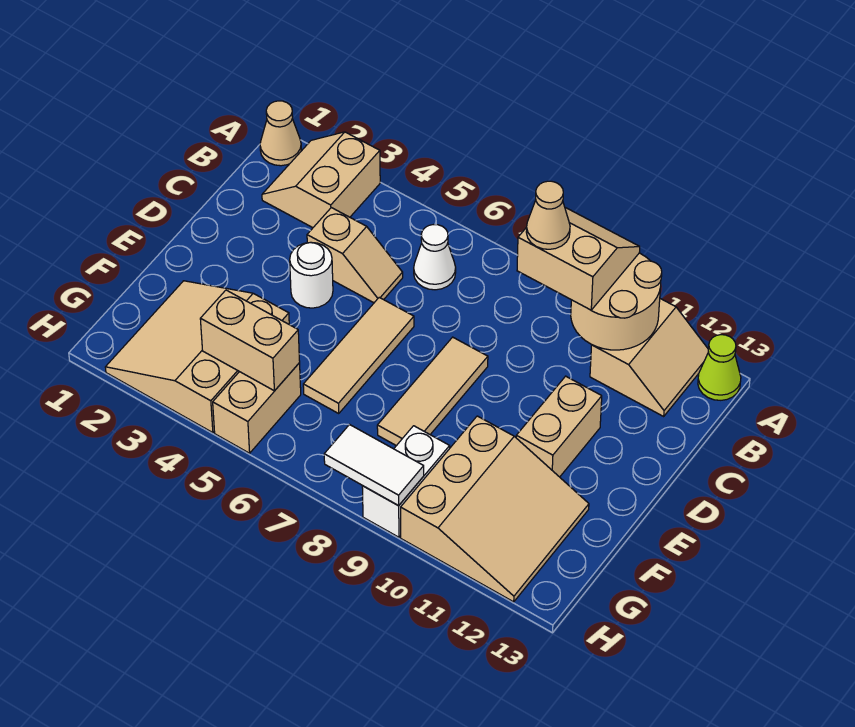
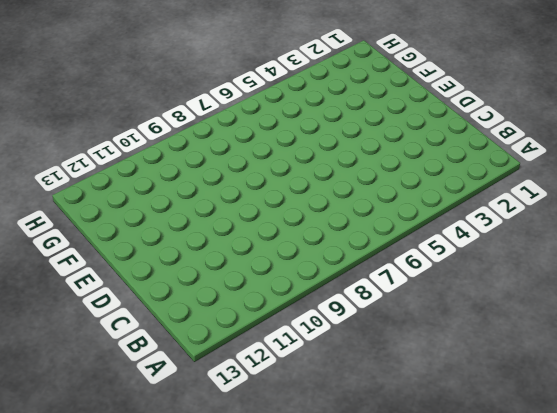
none -> tan 1x1 cone [260,101,301,166]
none -> tan 2x2 slope [262,132,380,228]
none -> tan 2x2 slope [590,299,708,416]

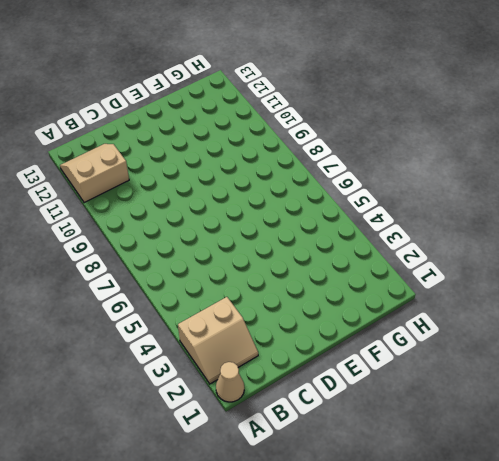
none -> lime 1x1 cone [698,335,741,400]
none -> white 1x1 cone [414,225,456,290]
none -> tan 1x2 slope [307,208,403,303]

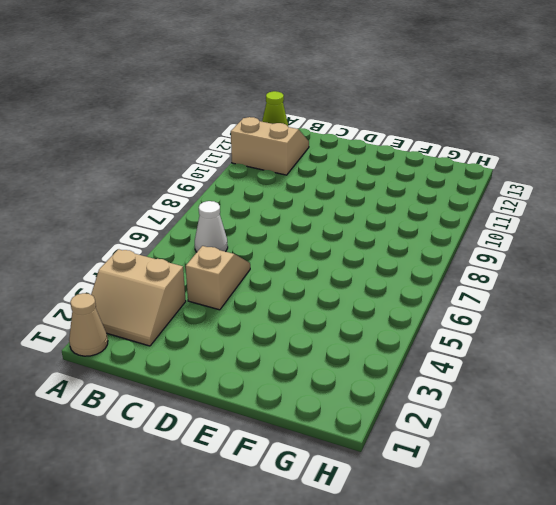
none -> white 1x1 round brick [290,242,333,308]
none -> tan 1x3 tile [303,297,414,413]
none -> tan 1x3 tile [377,337,488,446]

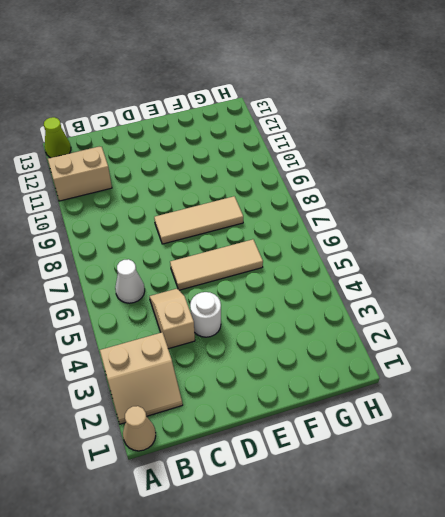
none -> tan 1x2 brick [516,376,602,477]
none -> tan 3x3 slope [105,281,289,433]
none -> tan 3x3 slope [401,416,589,602]

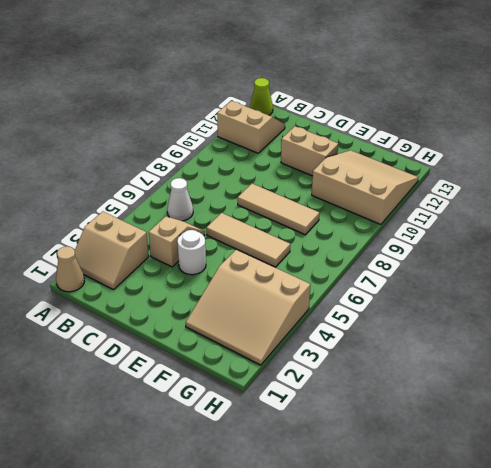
none -> tan 1x2 brick [213,363,301,453]
none -> white 1x2 brick [362,426,450,537]
none -> tan 2x2 round brick [571,253,662,350]

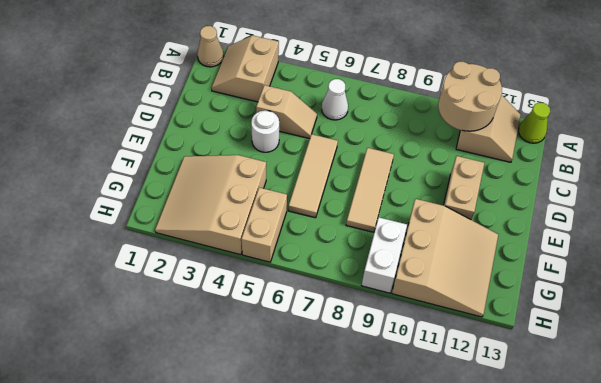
none -> tan 1x2 brick [200,290,300,391]
none -> white 1x2 tile [324,425,424,506]
none -> tan 2x2 slope [517,208,640,310]

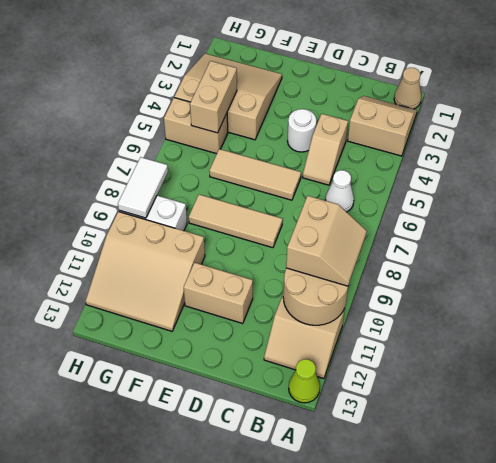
none -> tan 1x1 cone [526,181,570,249]

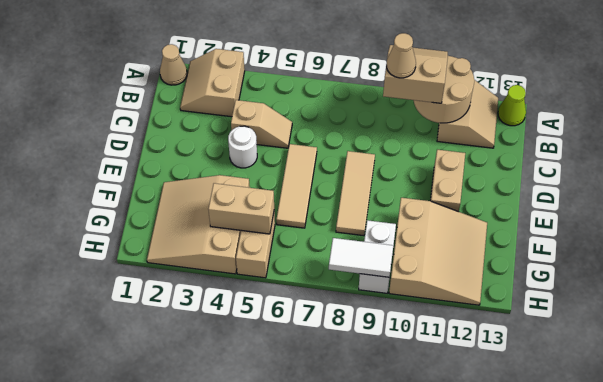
none -> white 1x1 cone [414,225,456,290]

